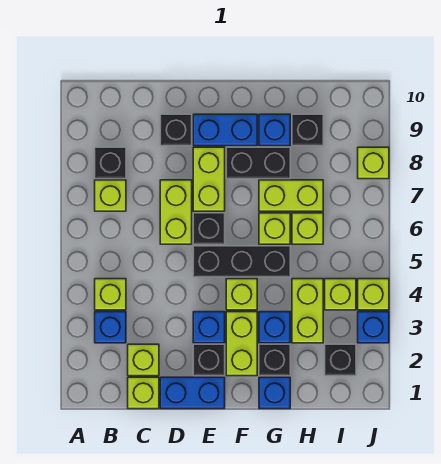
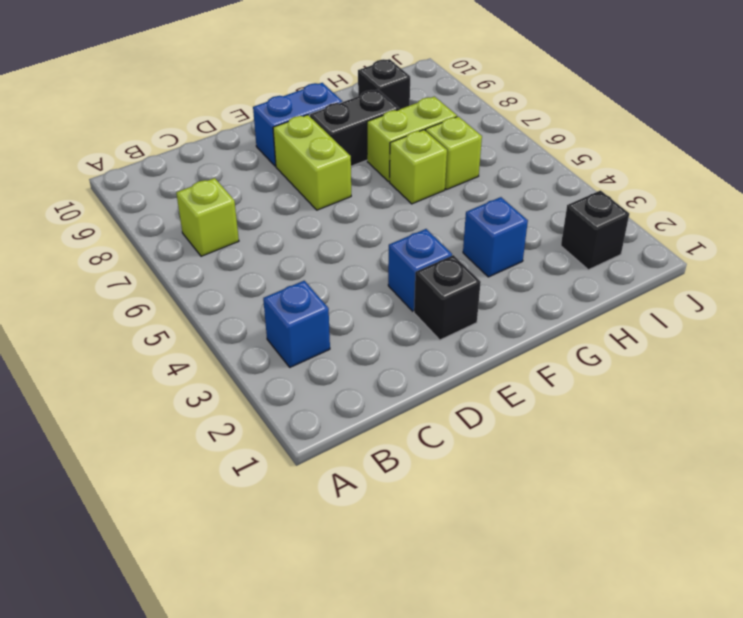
none -> lime 1x1 brick [95,279,126,310]
none -> black 1x1 brick [95,147,126,179]
none -> lime 1x1 brick [128,377,159,409]
none -> lime 1x1 brick [128,344,159,376]

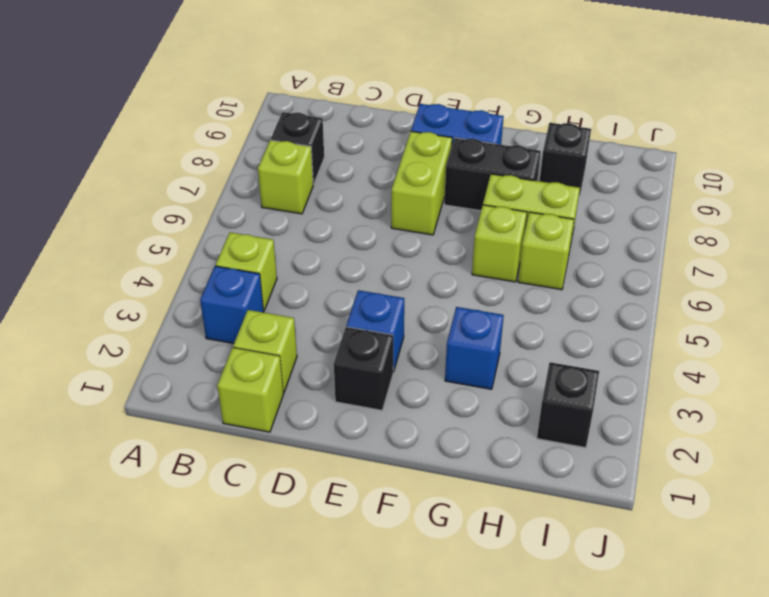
none -> blue 1x2 brick [160,377,225,409]
none -> lime 1x2 brick [160,180,192,244]
none -> black 1x1 brick [160,114,192,146]
none -> black 1x3 brick [193,246,290,277]

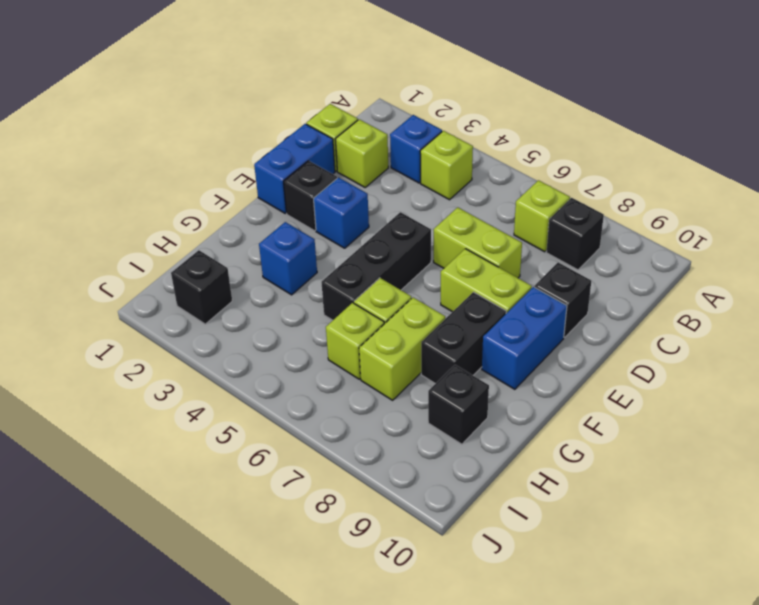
none -> black 1x1 brick [193,213,225,244]
none -> lime 1x2 brick [226,312,257,376]
none -> lime 1x1 brick [226,279,257,310]
none -> blue 1x1 brick [259,377,290,409]

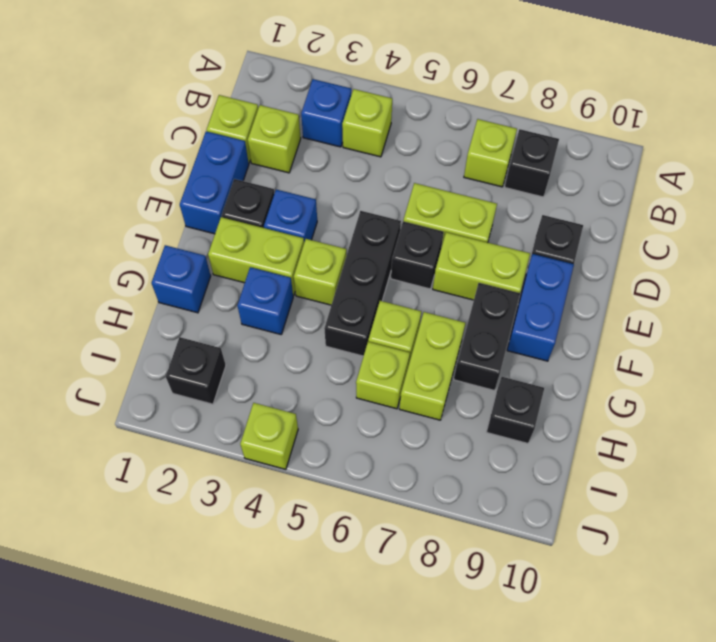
none -> black 1x1 brick [259,344,290,376]
none -> blue 1x1 brick [259,114,290,146]
none -> lime 1x2 brick [292,279,323,343]
none -> lime 1x1 brick [325,279,356,310]

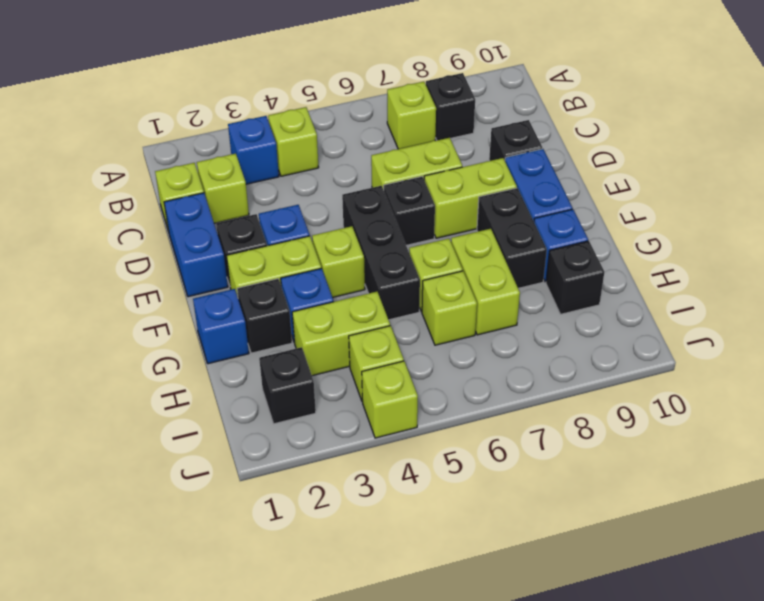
none -> blue 1x1 brick [358,312,389,343]
none -> lime 1x1 brick [358,147,389,179]

